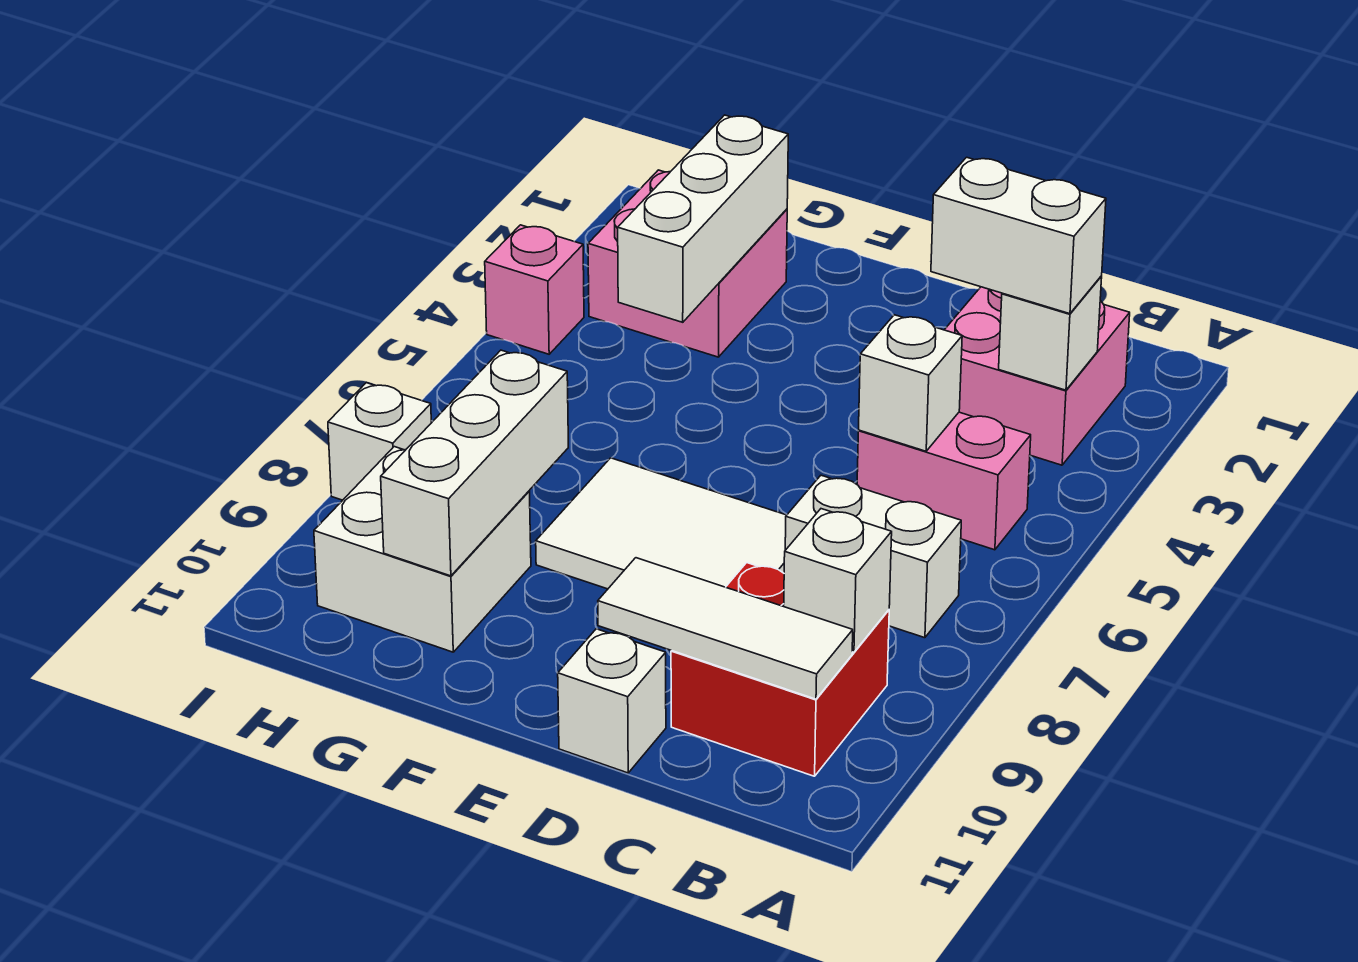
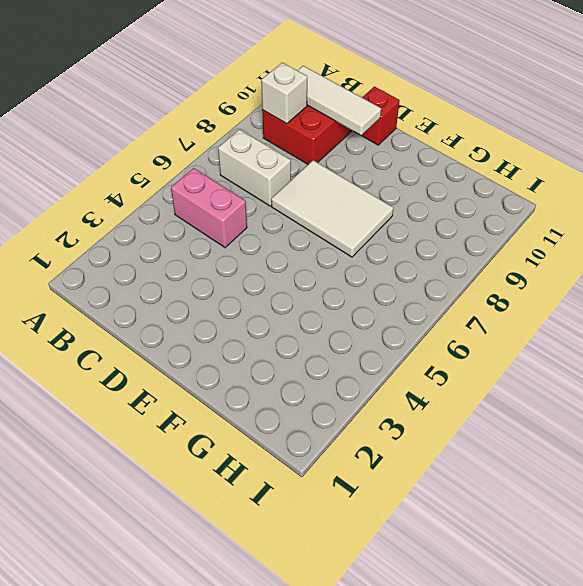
red 1x1 brick [361,87,400,145] -> white 1x1 brick [558,629,666,773]
none -> pink 2x2 brick [945,287,1130,465]
none -> pink 2x2 brick [588,170,787,357]
none -> white 2x2 brick [314,447,531,652]

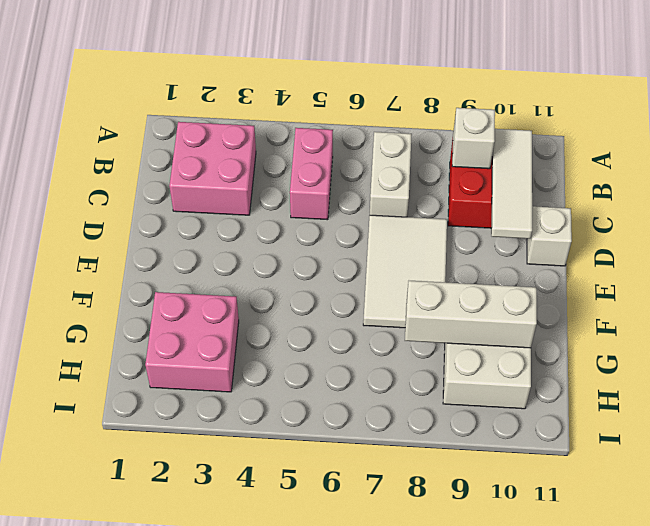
none -> pink 1x1 brick [485,225,584,354]
none -> white 1x1 brick [328,383,431,500]
none -> white 1x1 brick [999,276,1102,390]

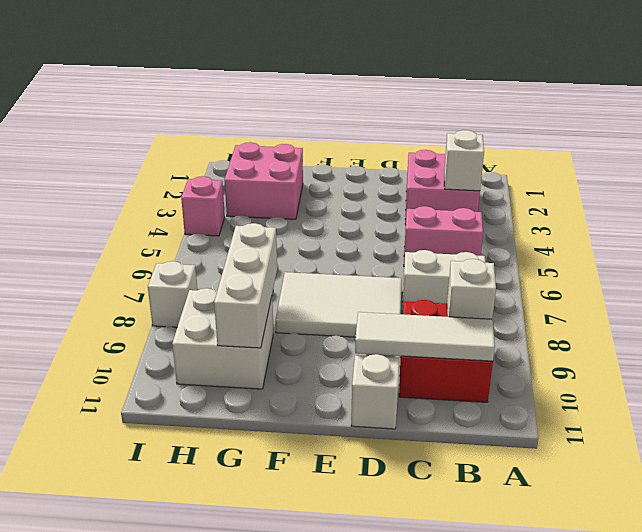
none -> white 1x1 brick [859,315,962,451]
none -> white 1x3 brick [618,115,788,322]
none -> white 1x2 brick [931,157,1106,314]

